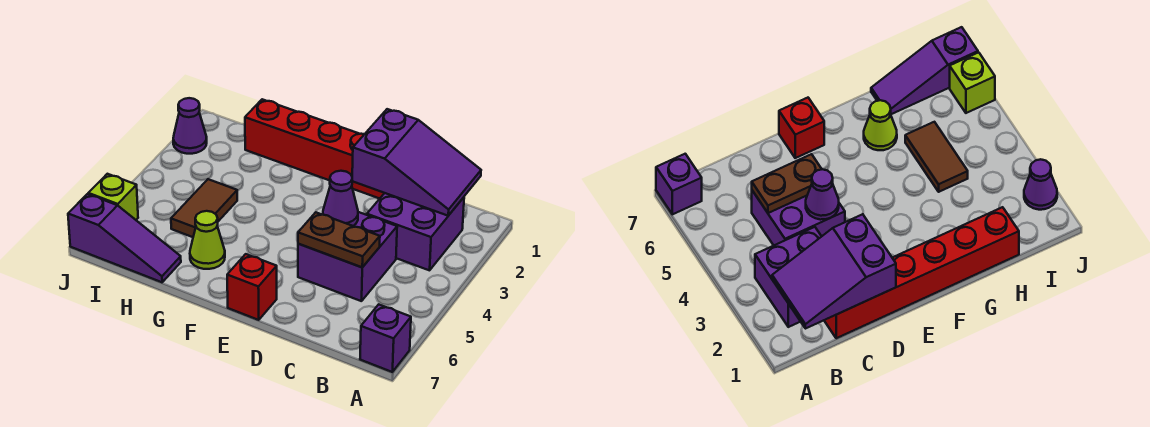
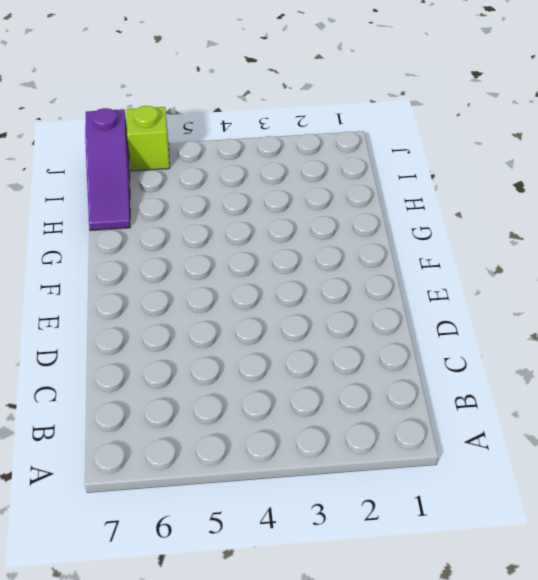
none -> purple 1x1 brick [360,304,411,372]
none -> purple 2x2 brick [367,193,464,270]
none -> red 1x6 brick [245,99,384,199]

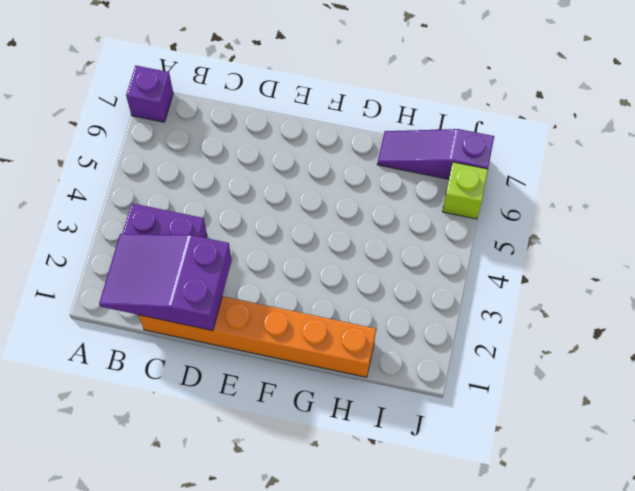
orange 1x6 brick [139,296,376,377] -> red 1x6 brick [245,99,384,199]
none -> purple 2x2 brick [298,212,397,301]
none -> red 1x1 brick [227,254,277,320]
none -> lime 1x1 cone [190,211,225,269]

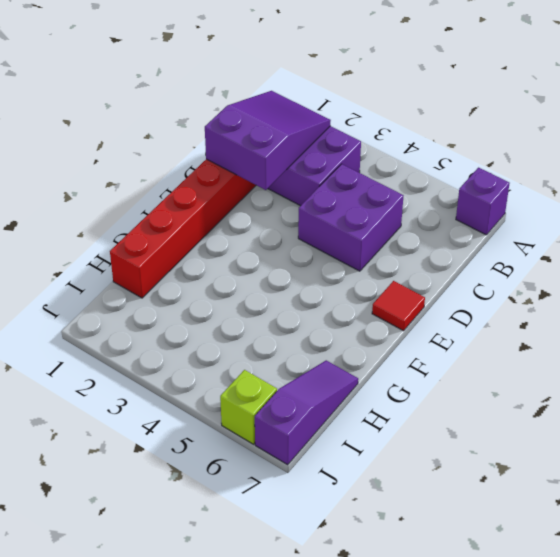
red 1x1 tile [372,281,425,331] -> red 1x1 brick [227,254,277,320]
none -> lime 1x1 cone [190,211,225,269]
none -> brown 1x2 tile [171,179,237,237]
none -> purple 1x1 cone [173,98,207,154]

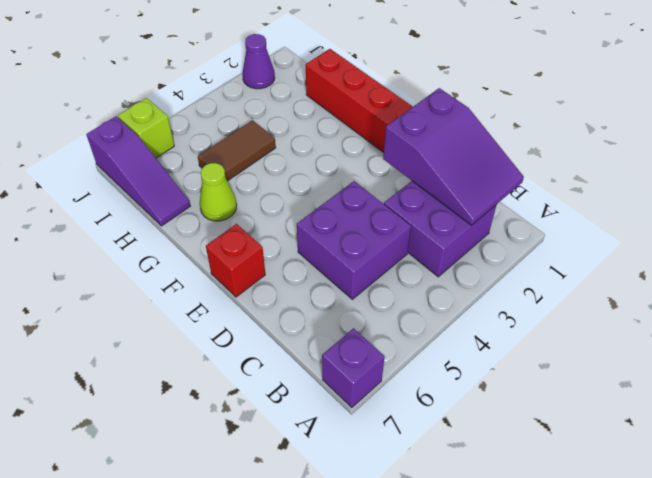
none -> brown 1x2 plate [298,212,380,267]
none -> purple 1x1 cone [323,171,358,226]

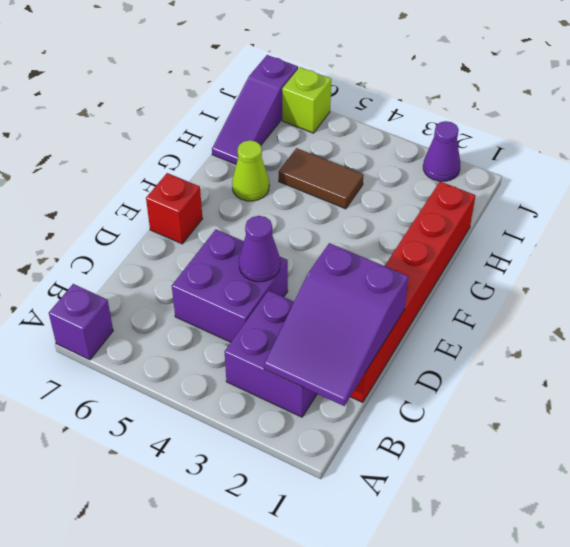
none -> brown 1x2 plate [298,212,380,267]

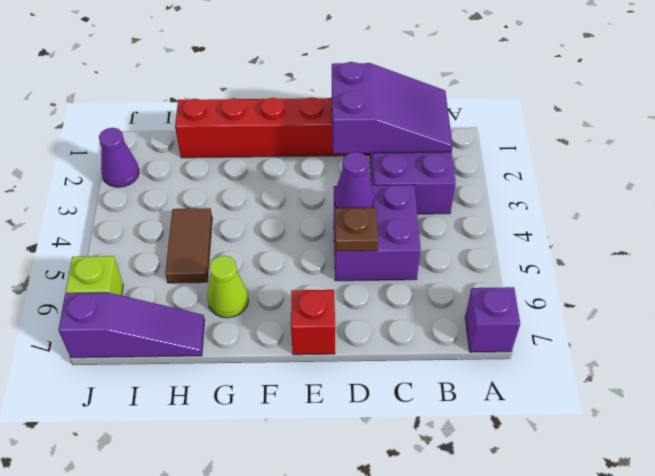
brown 1x1 plate [335,208,378,251] -> brown 1x2 plate [298,212,380,267]

